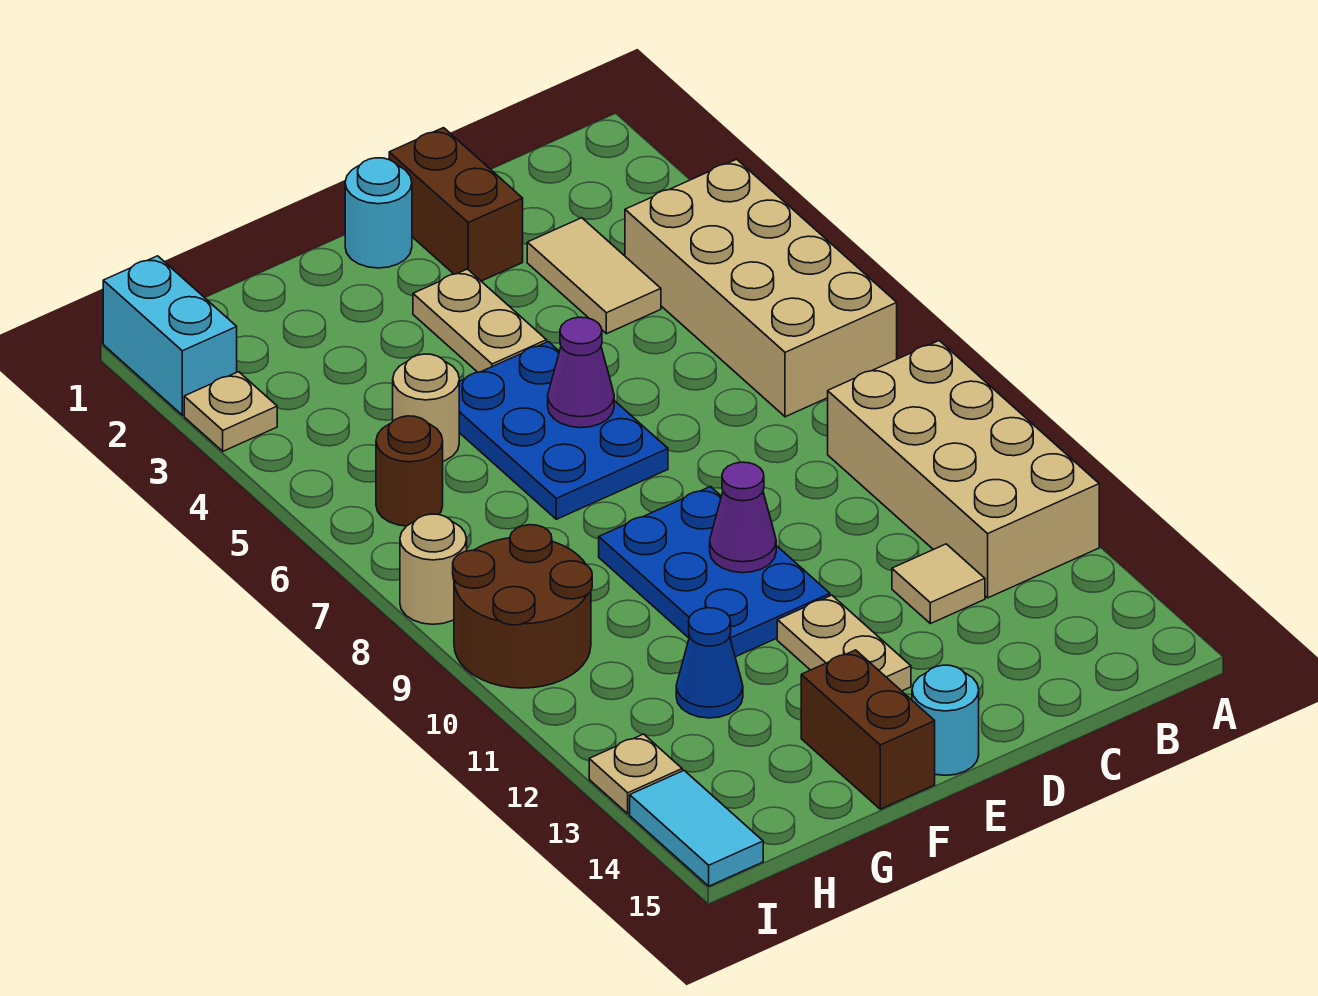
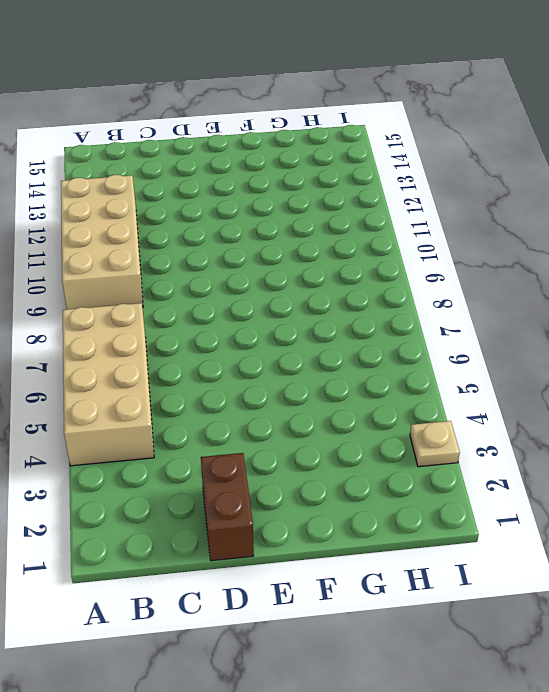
none -> tan 1x2 tile [527,218,661,334]
none -> tan 1x1 tile [892,544,985,624]
none -> cyan 1x1 round brick [345,158,412,268]

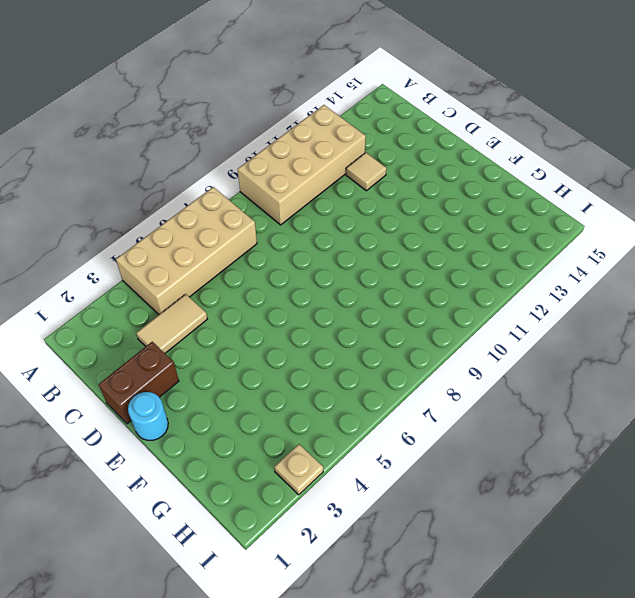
none -> tan 1x2 plate [413,269,547,372]
none -> blue 2x3 plate [459,342,668,519]
none -> blue 2x3 plate [599,487,830,657]

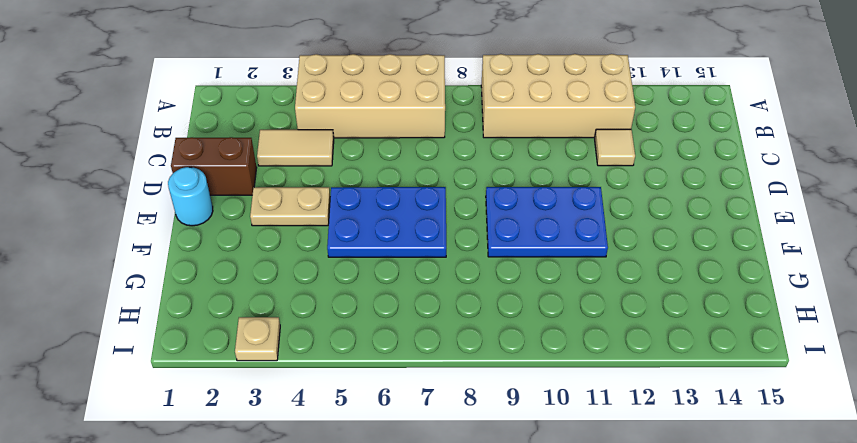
none -> tan 1x2 plate [777,595,911,691]
none -> cyan 1x1 round brick [912,665,979,775]
none -> brown 1x2 brick [801,650,935,809]

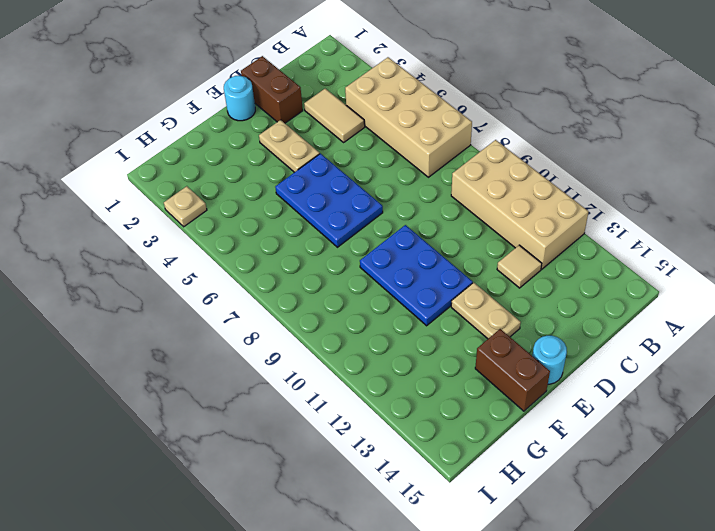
none -> tan 1x1 round brick [393,354,459,461]
none -> blue 1x1 cone [676,608,743,718]
none -> brown 1x1 round brick [376,416,443,526]

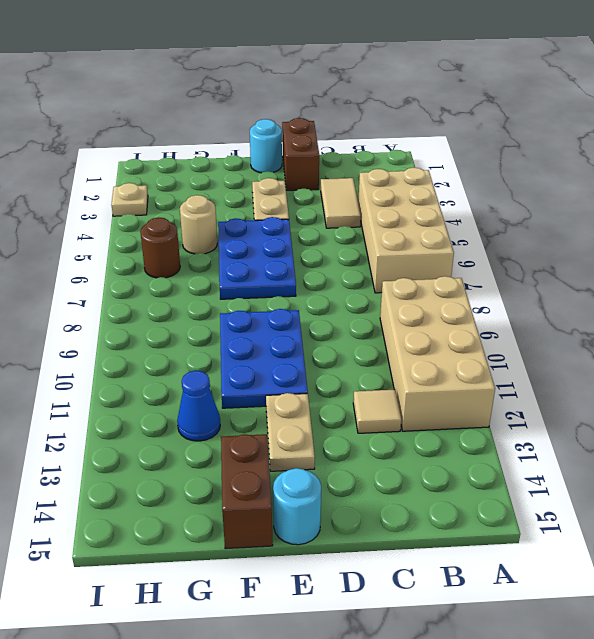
none -> brown 2x2 round brick [453,525,592,688]
none -> cyan 1x2 brick [103,256,237,415]
none -> tan 1x1 round brick [400,514,467,624]

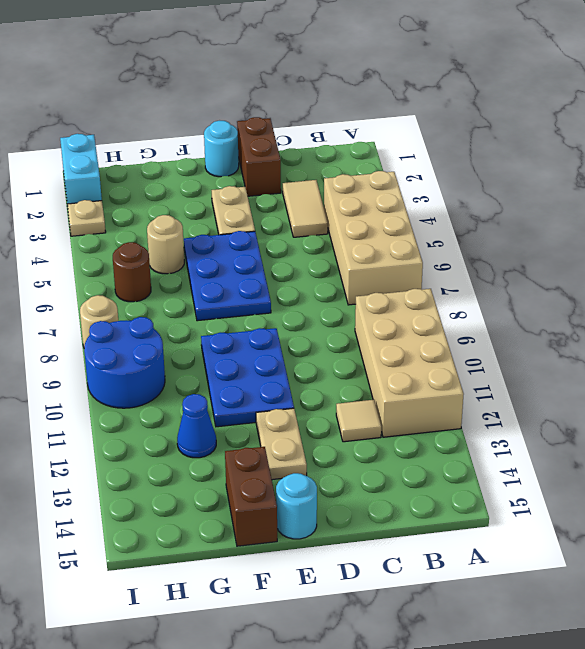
blue 2x2 round brick [84,317,165,408] -> brown 2x2 round brick [453,525,592,688]
none -> tan 1x1 plate [589,734,682,814]
none -> cyan 1x2 tile [630,771,763,886]
none -> purple 1x1 cone [548,317,614,428]

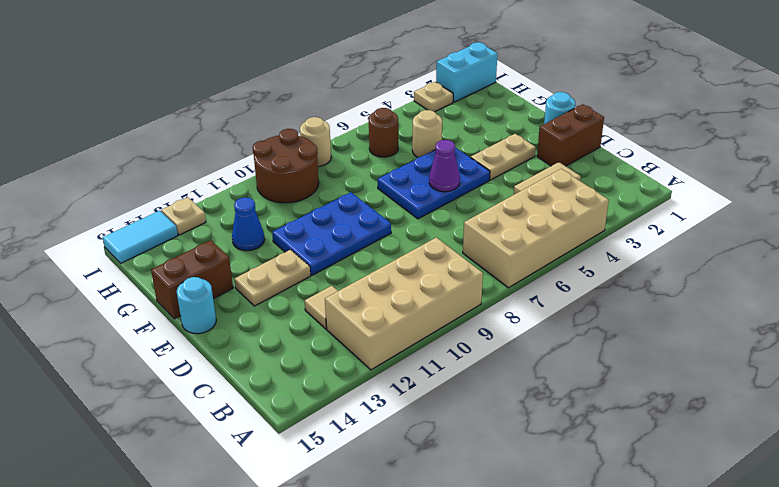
none -> purple 1x1 cone [710,462,776,573]

